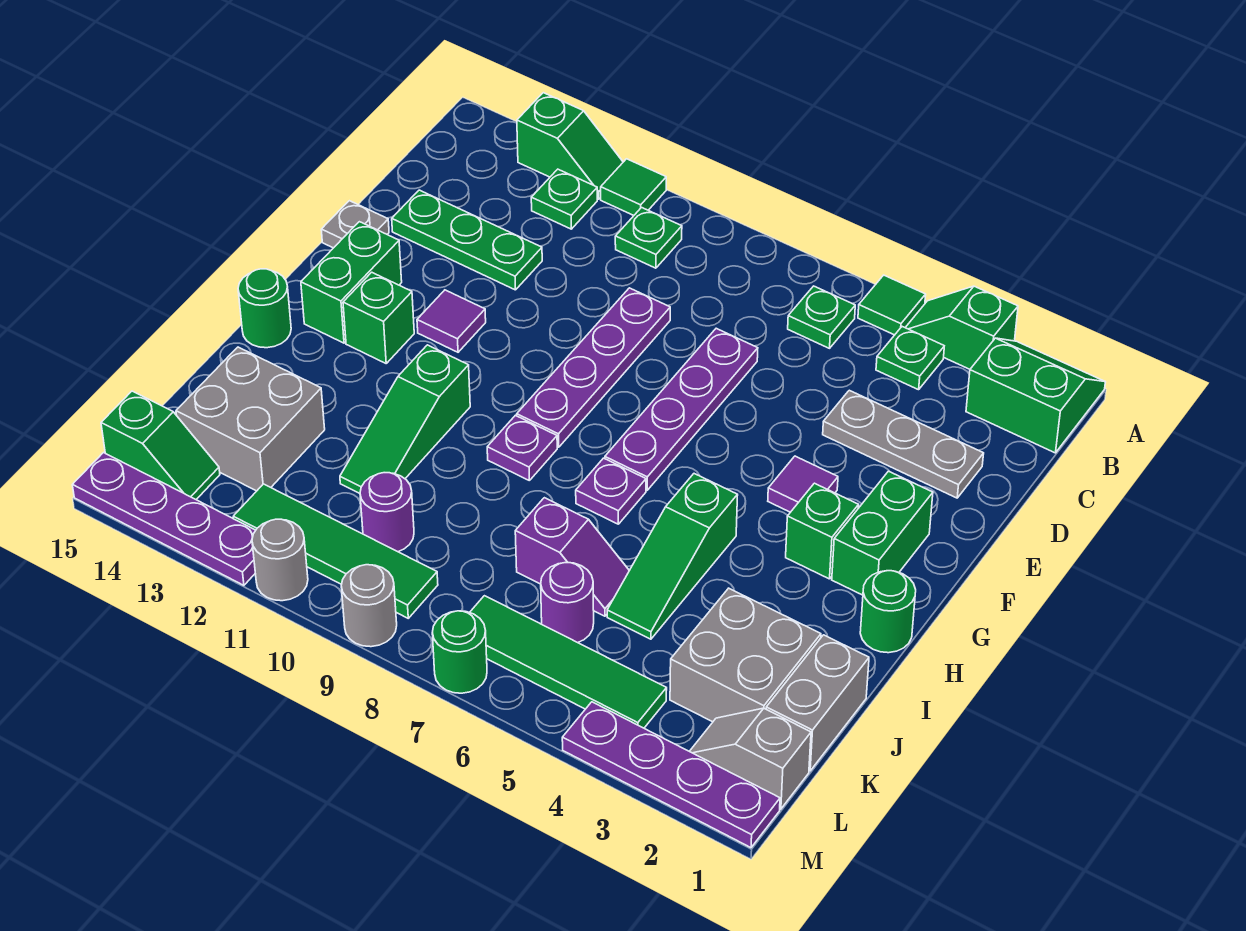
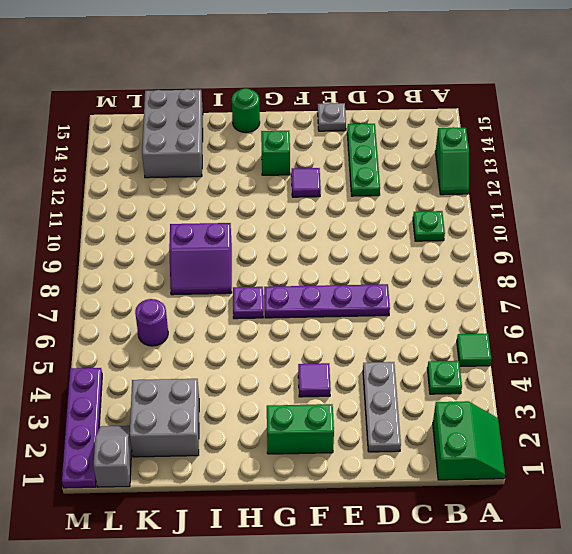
purple 2x2 slope [169,223,232,295] -> none
grey 2x3 brick [142,89,203,178] -> grey 2x2 brick [176,347,325,491]
none -> green 1x2 slope [905,286,1018,369]
none -> green 1x1 tile [601,159,666,215]
none -> green 1x1 plate [788,286,855,348]
none -> green 1x1 plate [531,169,597,229]

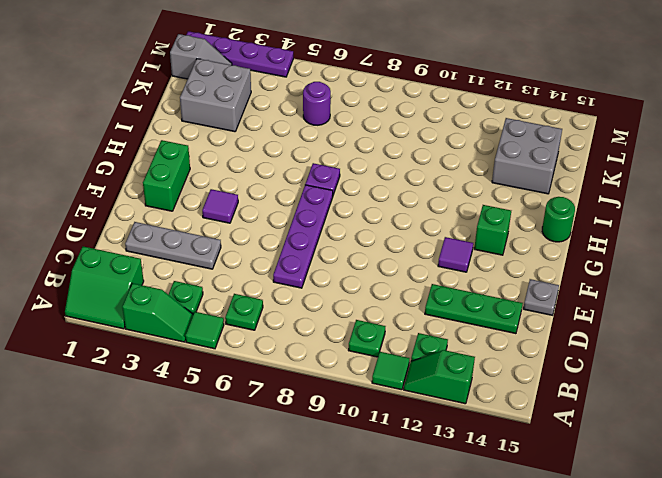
none -> purple 1x4 plate [517,288,670,447]
none -> green 1x2 brick [301,222,402,343]
none -> green 1x1 brick [786,483,859,579]
none -> green 1x1 round brick [860,571,916,653]

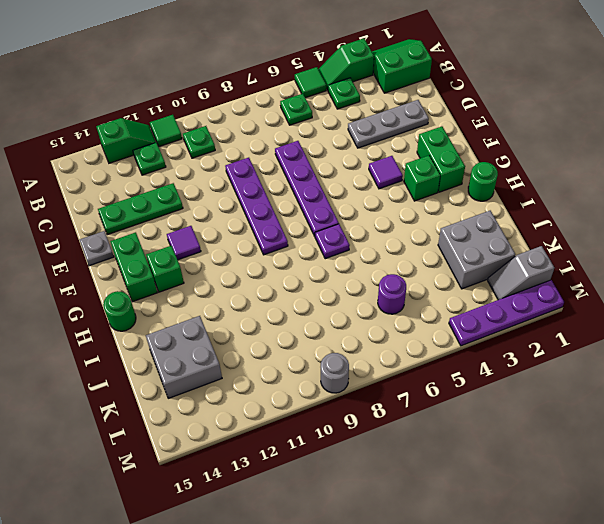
none -> green 1x3 slope [607,474,738,639]
none -> purple 1x1 plate [487,415,557,481]
none -> green 1x3 slope [340,345,470,493]
none -> grey 1x2 brick [766,635,869,771]

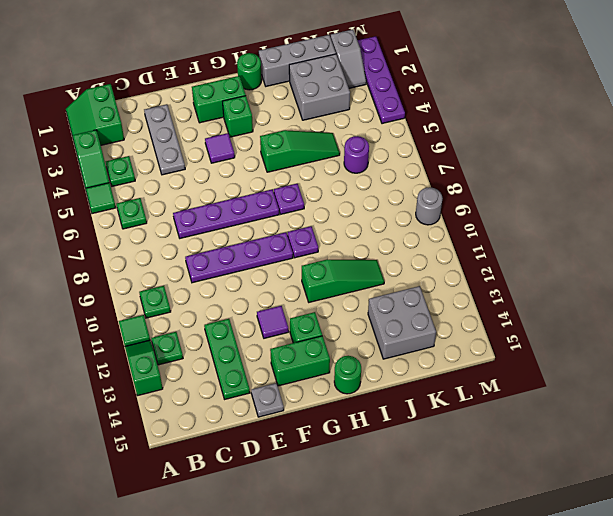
grey 1x3 brick [259,35,336,86] -> grey 1x2 brick [766,635,869,771]
none -> purple 1x2 slope [515,498,629,616]
none -> purple 1x1 round brick [360,473,414,552]
none -> green 1x4 tile [470,596,667,728]
none -> green 1x4 tile [233,484,438,618]

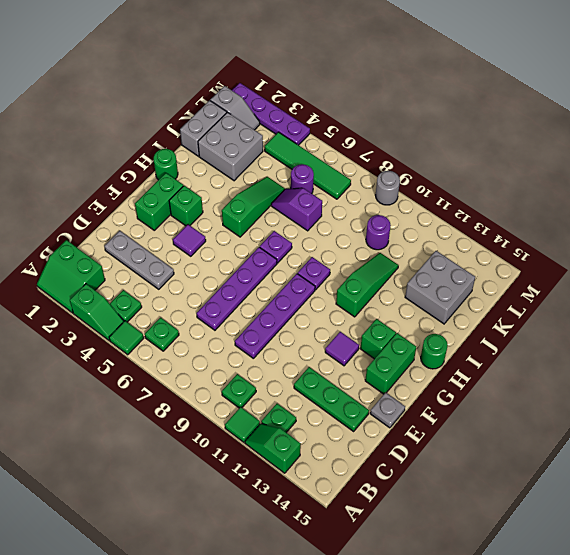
none -> green 1x4 tile [233,484,438,618]
none -> green 1x2 slope [101,391,220,499]
none -> green 1x1 round brick [432,611,487,693]
none -> grey 1x1 round brick [252,519,308,601]

